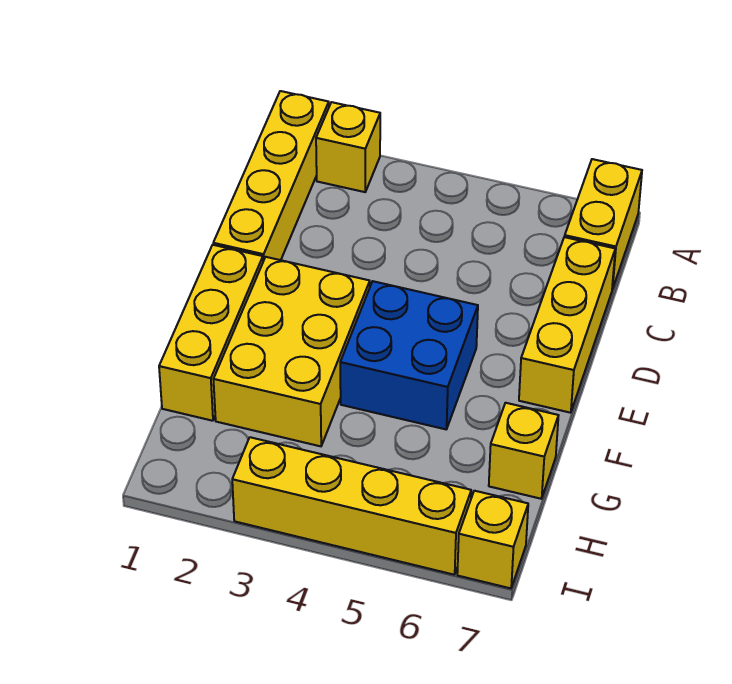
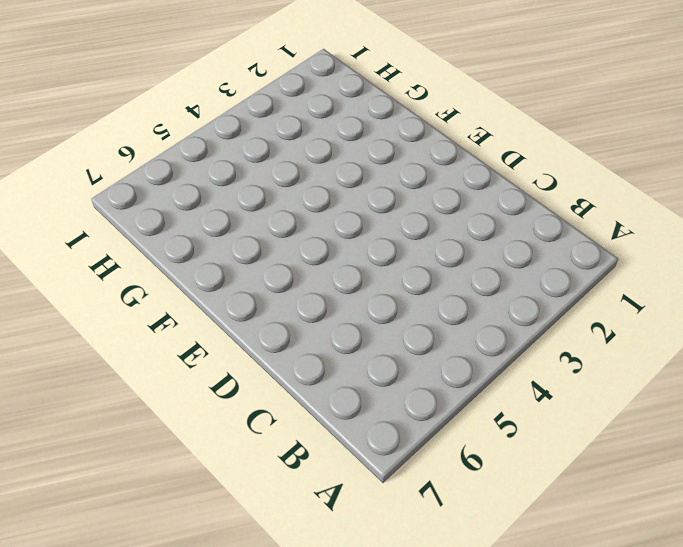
none -> yellow 1x4 brick [213,91,329,261]
none -> yellow 1x1 brick [316,102,380,192]

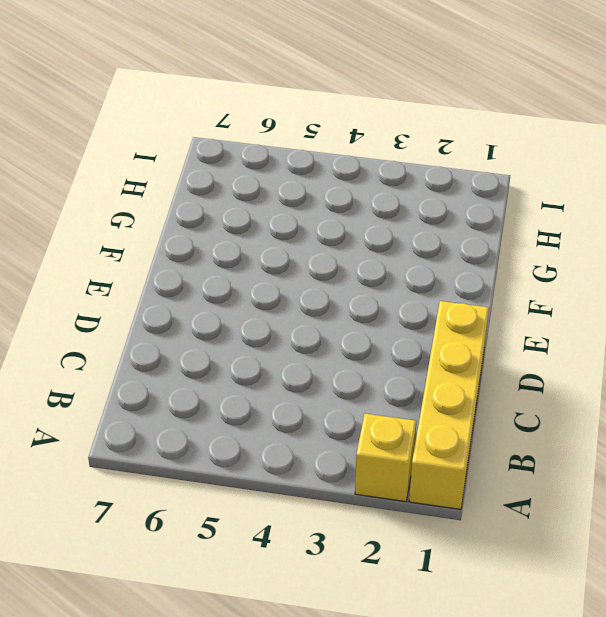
none -> yellow 1x2 brick [565,159,642,289]
none -> yellow 1x3 brick [519,237,615,413]

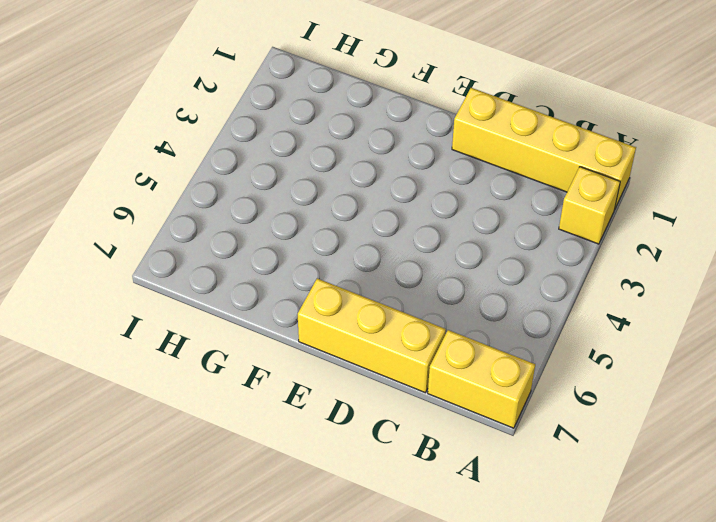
none -> yellow 1x3 brick [159,245,263,421]
none -> yellow 2x3 brick [213,257,370,446]

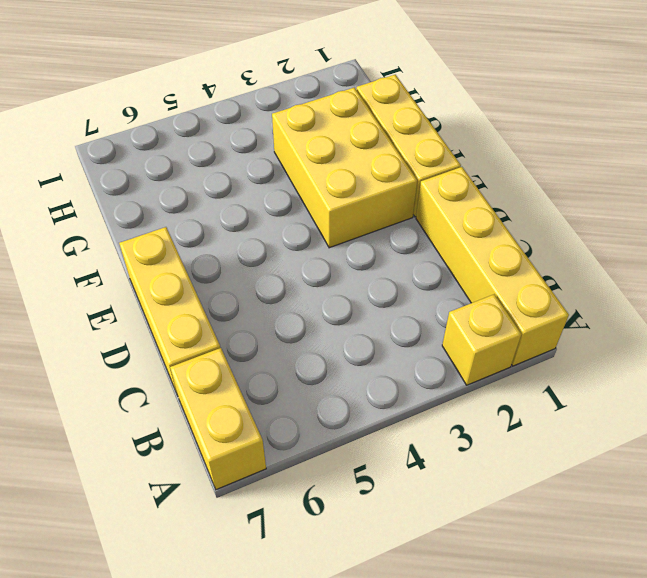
none -> blue 2x2 brick [340,281,478,429]
none -> yellow 1x1 brick [489,403,559,499]

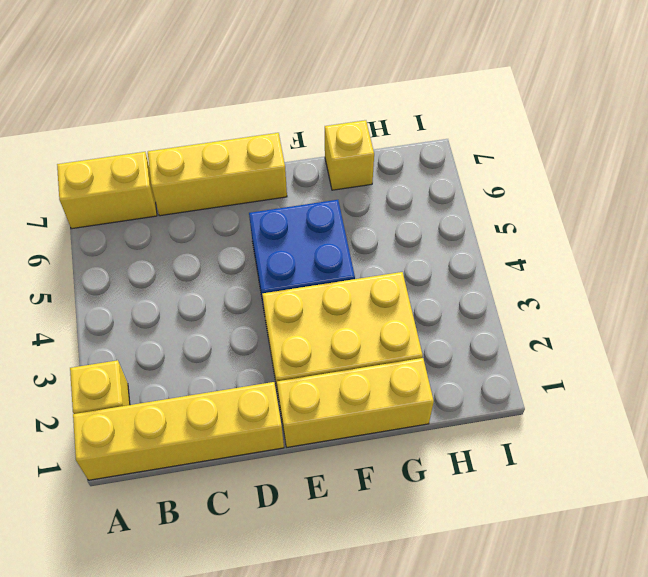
none -> yellow 1x4 brick [232,437,471,575]
none -> yellow 1x1 brick [457,491,528,588]

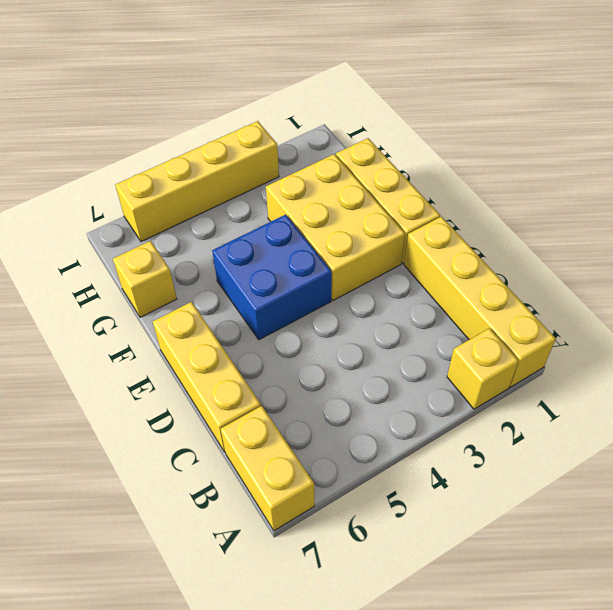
none -> yellow 1x1 brick [457,491,528,588]

